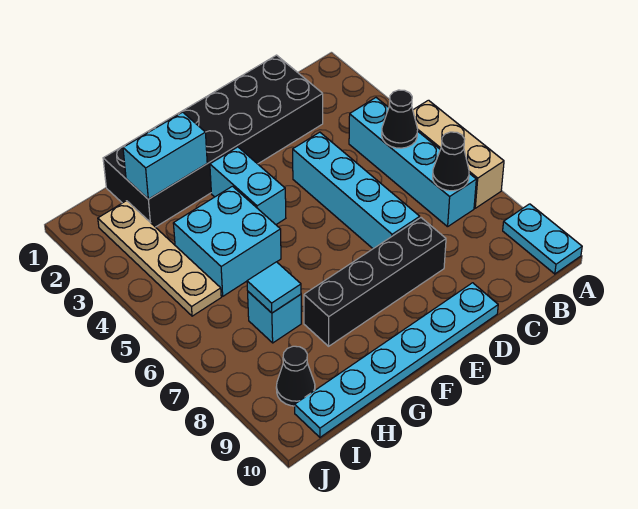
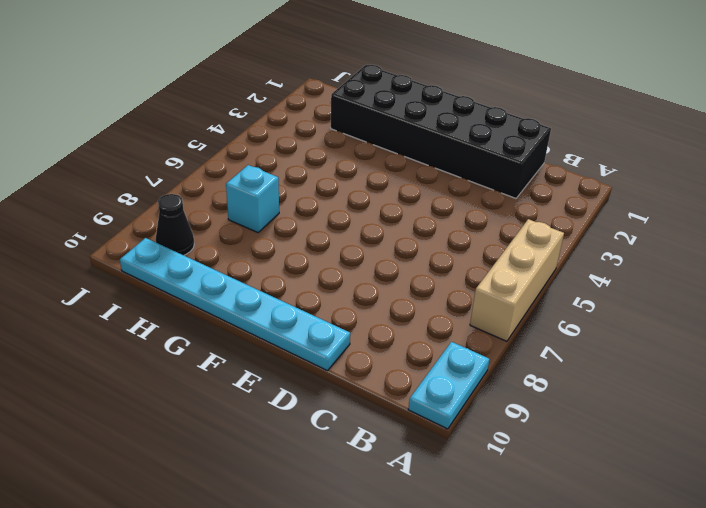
none -> cyan 1x4 brick [349,98,476,227]
none -> cyan 1x4 brick [293,132,420,249]
none -> black 1x4 brick [304,218,446,346]

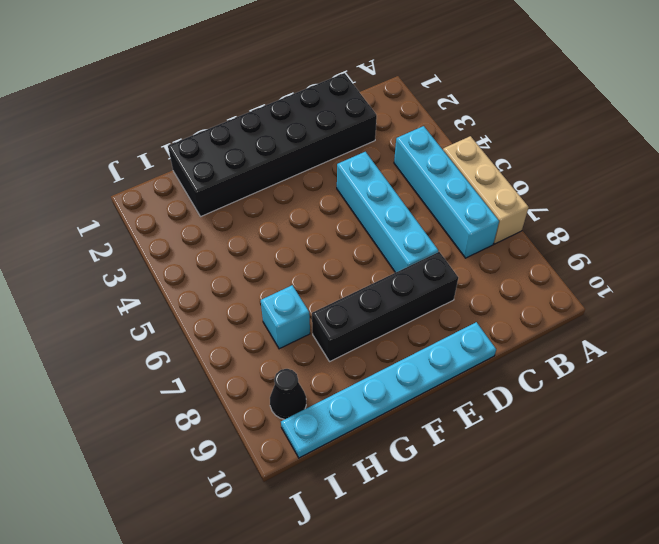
none -> cyan 1x2 plate [503,204,582,274]
none -> cyan 1x2 brick [210,147,286,224]
none -> cyan 2x2 brick [173,186,281,296]

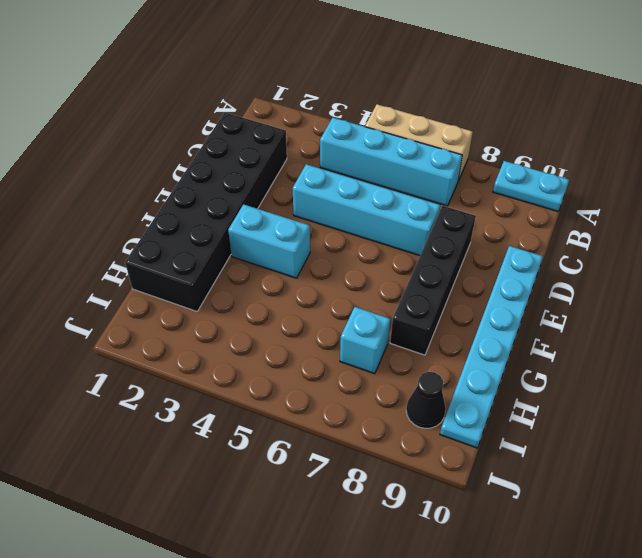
none -> cyan 2x2 brick [173,186,281,296]
none -> tan 1x4 plate [98,201,221,316]
none -> black 1x1 cone [382,90,418,148]

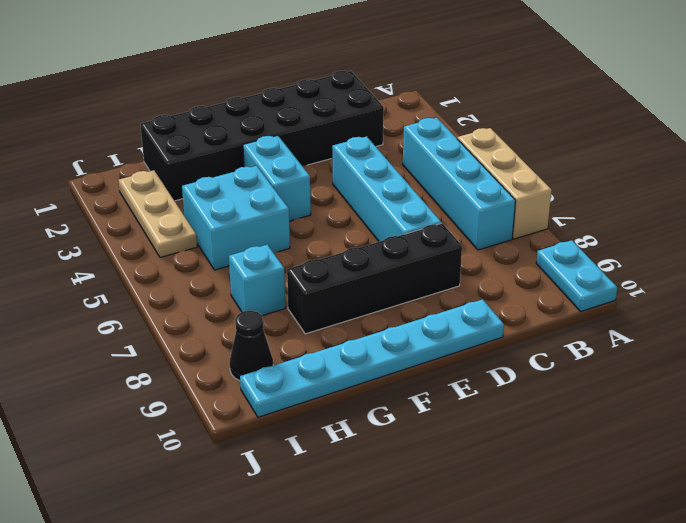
tan 1x3 plate [118,170,197,258] -> tan 1x4 plate [98,201,221,316]
none -> black 1x1 cone [382,90,418,148]
none -> black 1x1 cone [433,132,469,191]
none -> cyan 1x2 brick [123,112,207,199]

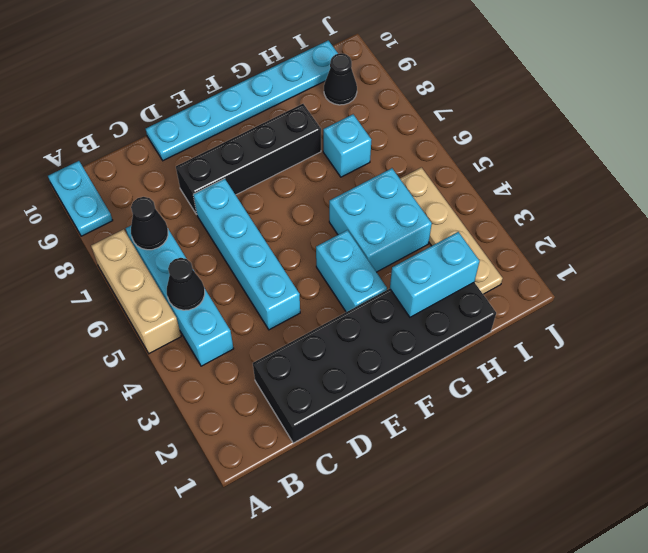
none -> cyan 1x1 tile [247,262,301,313]

